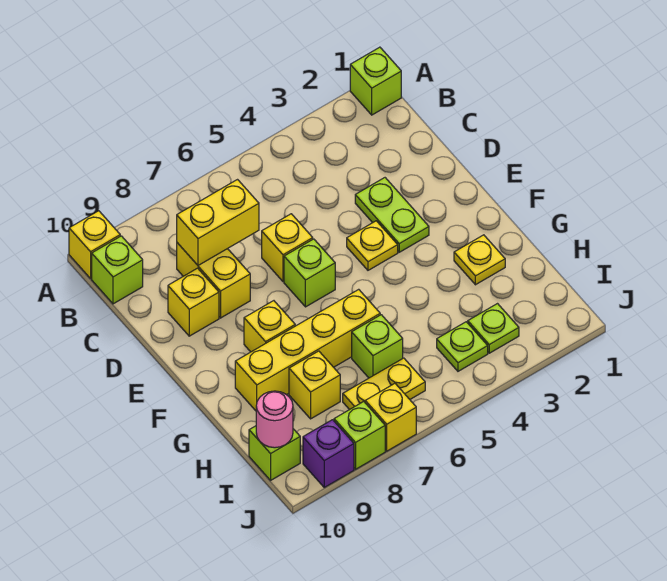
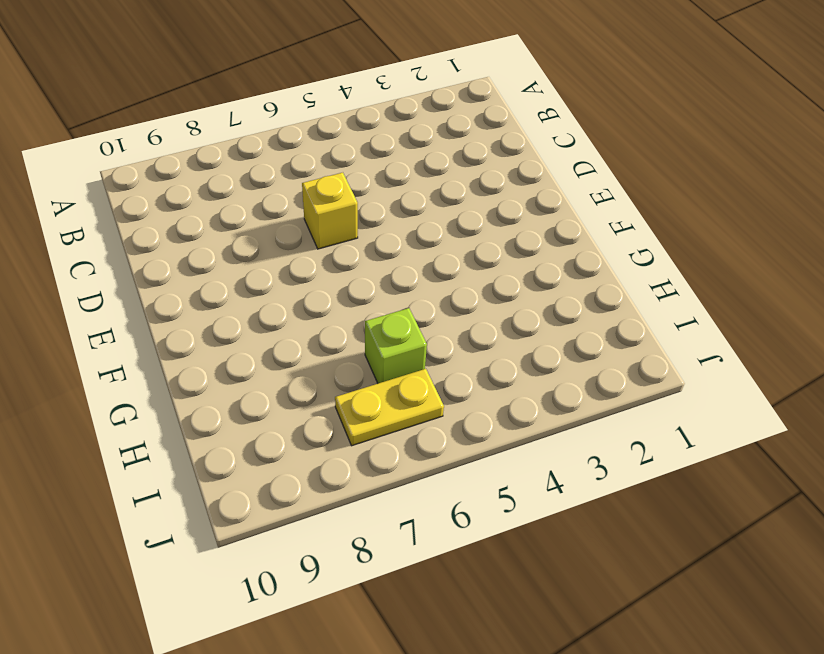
none -> lime 1x1 brick [350,47,401,115]
none -> yellow 1x1 brick [69,211,120,278]
none -> lime 1x1 brick [92,236,143,304]

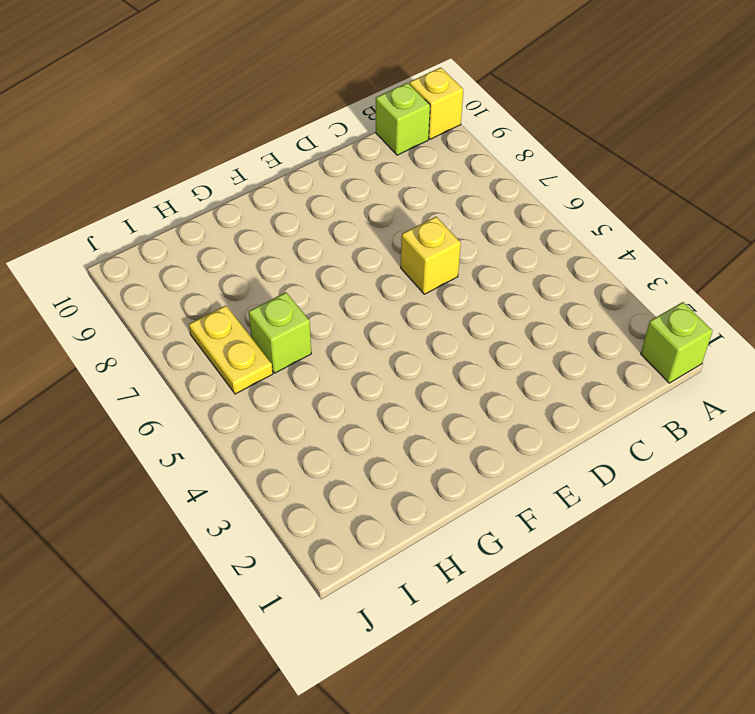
none -> yellow 1x2 brick [177,243,250,318]
none -> lime 1x2 plate [355,178,429,252]
none -> yellow 1x1 brick [168,268,219,336]

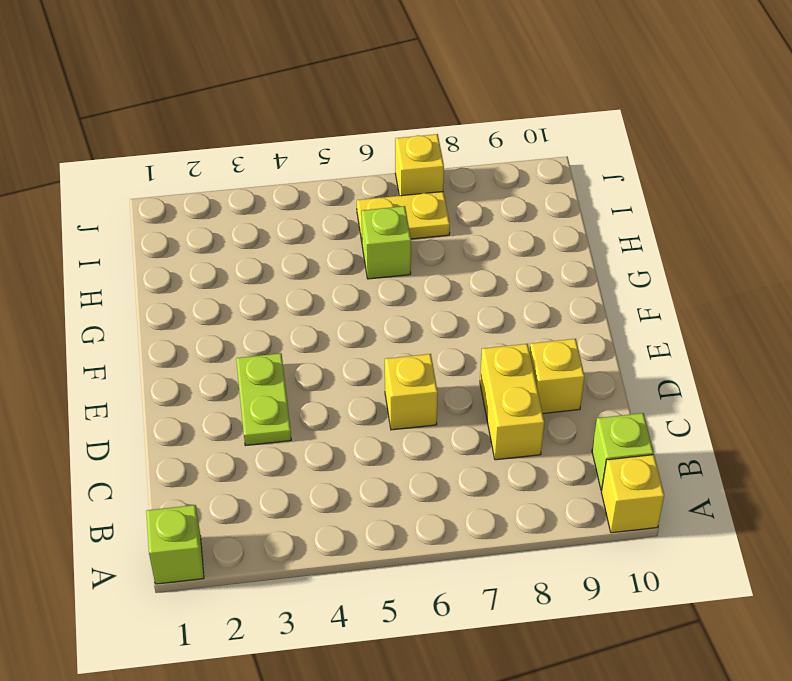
none -> yellow 1x1 plate [347,221,398,270]
none -> lime 1x1 brick [284,239,335,307]
none -> yellow 1x1 brick [244,301,295,352]

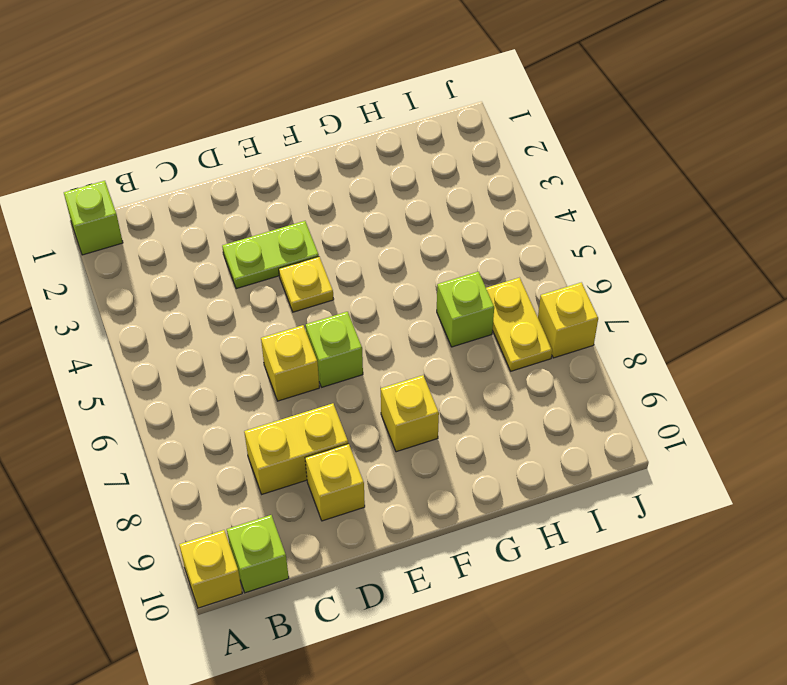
none -> yellow 1x1 plate [454,235,505,285]
none -> yellow 1x4 brick [235,289,380,411]
none -> yellow 1x1 brick [289,351,340,419]

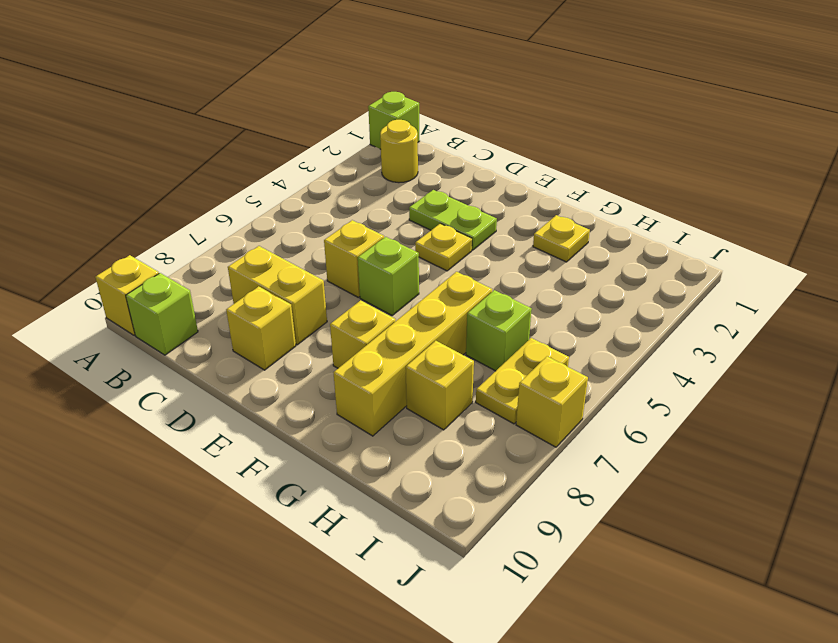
yellow 1x1 round brick [380,120,418,183] -> none
none -> lime 1x1 plate [468,304,519,353]
none -> lime 1x1 plate [437,322,488,371]
none -> lime 1x1 brick [249,426,300,480]

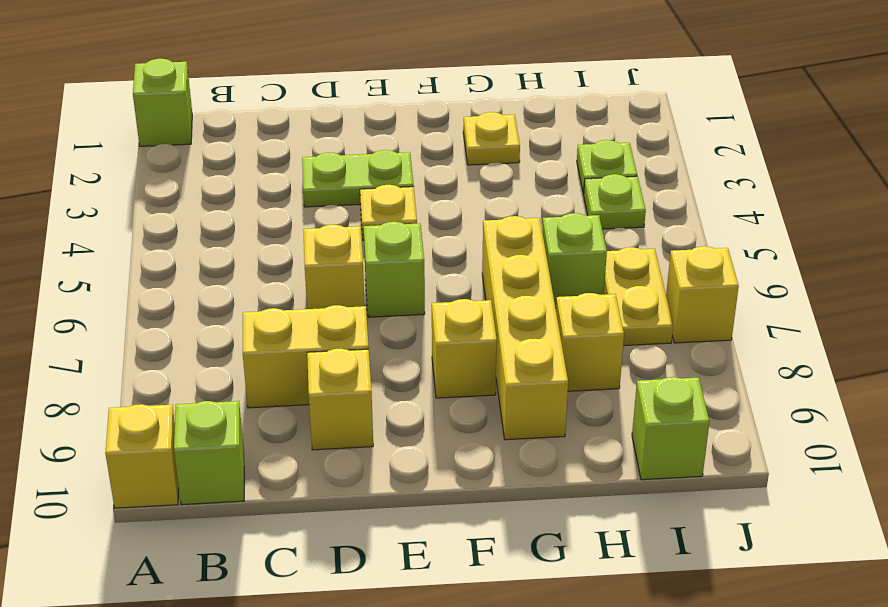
none -> lime 1x1 brick [334,402,385,469]
none -> purple 1x1 brick [303,420,354,487]
none -> yellow 1x2 brick [177,180,259,265]

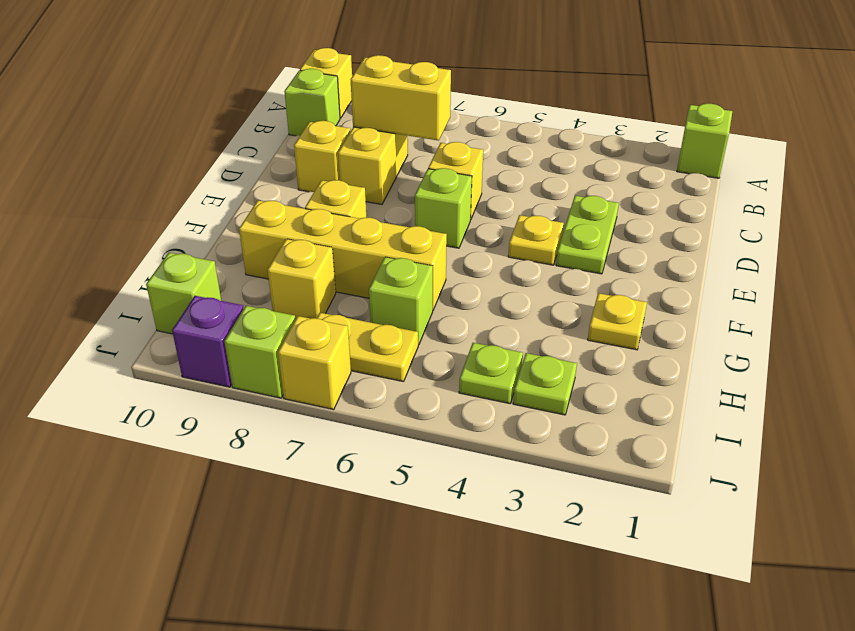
none -> pink 1x1 round brick [256,391,293,448]

